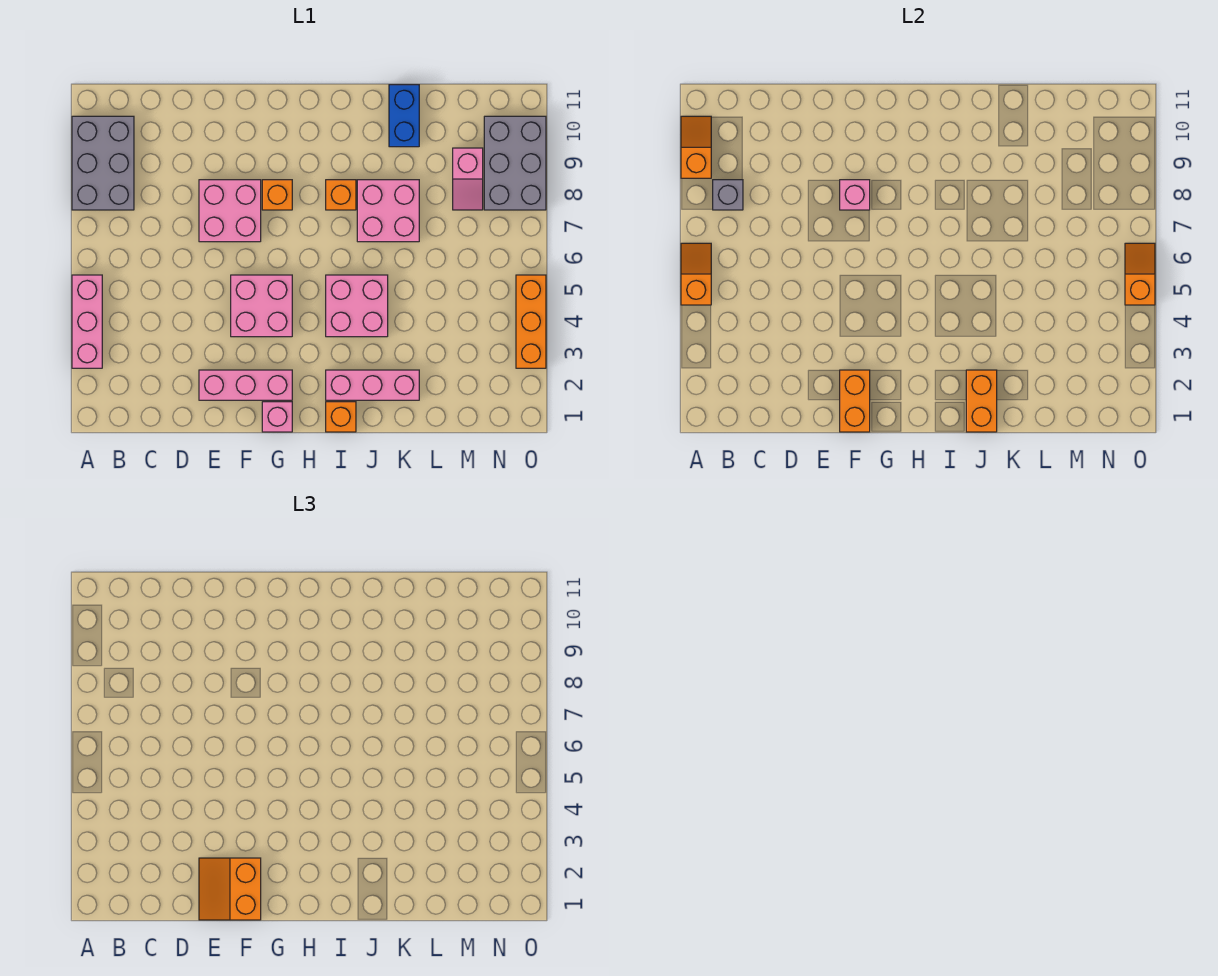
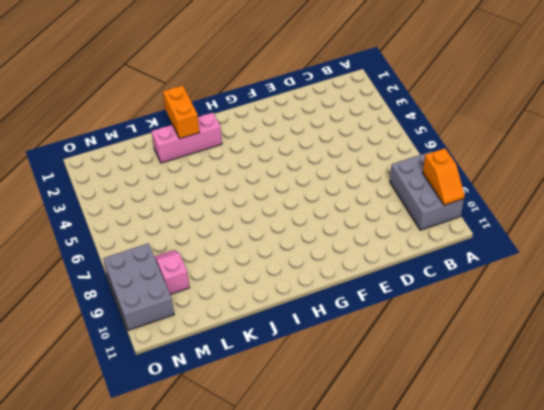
none -> pink 1x3 brick [72,275,102,368]
none -> pink 1x3 brick [199,370,292,400]
none -> pink 2x2 brick [199,180,261,242]

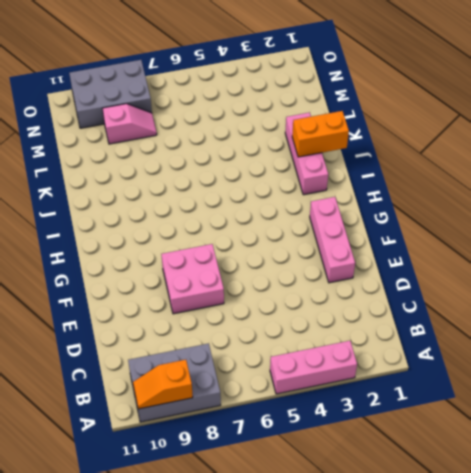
none -> pink 2x2 brick [231,275,292,337]
none -> pink 1x1 brick [262,402,292,432]
none -> orange 1x1 brick [262,180,292,210]

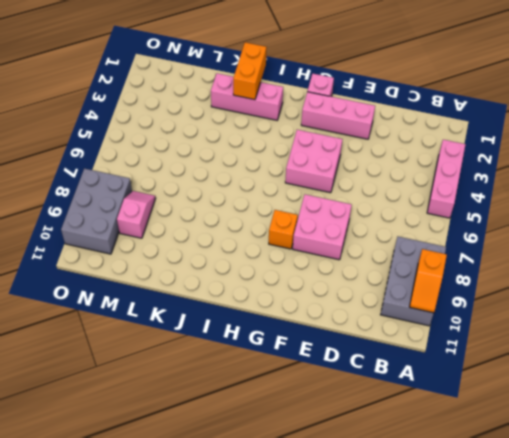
none -> orange 1x1 brick [326,402,356,432]
none -> pink 2x2 brick [326,275,388,337]
none -> orange 1x1 brick [326,180,356,210]

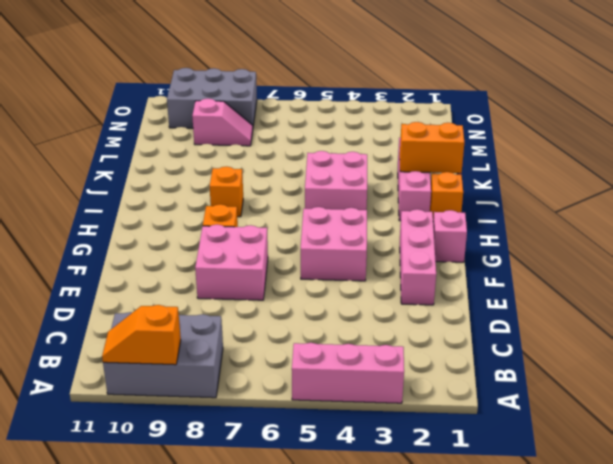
none -> pink 2x2 brick [357,180,419,242]
none -> blue 1x2 brick [389,85,419,147]
none -> orange 1x3 brick [516,275,546,368]

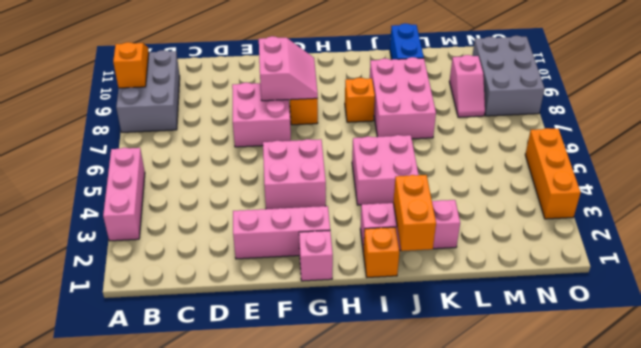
pink 2x2 slope [259,36,318,101] -> pink 1x1 brick [840,180,870,210]
pink 2x3 brick [370,57,436,139] -> pink 2x2 brick [357,180,419,242]
none -> orange 1x2 slope [681,243,711,305]
none -> grey 1x1 brick [713,180,743,210]
none -> orange 1x2 brick [840,370,870,432]

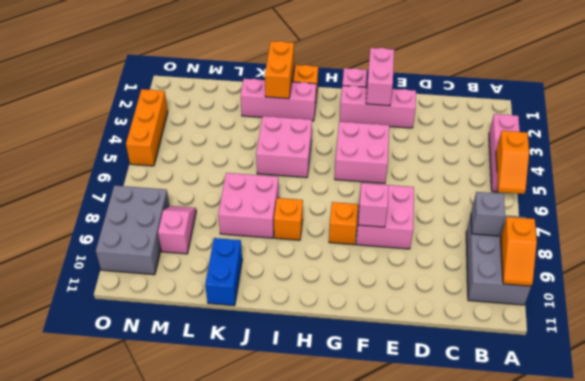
pink 1x2 brick [366,48,394,106] -> orange 1x2 brick [840,370,870,432]
none -> orange 1x2 slope [1125,243,1155,305]
none -> orange 2x2 slope [199,858,261,920]

